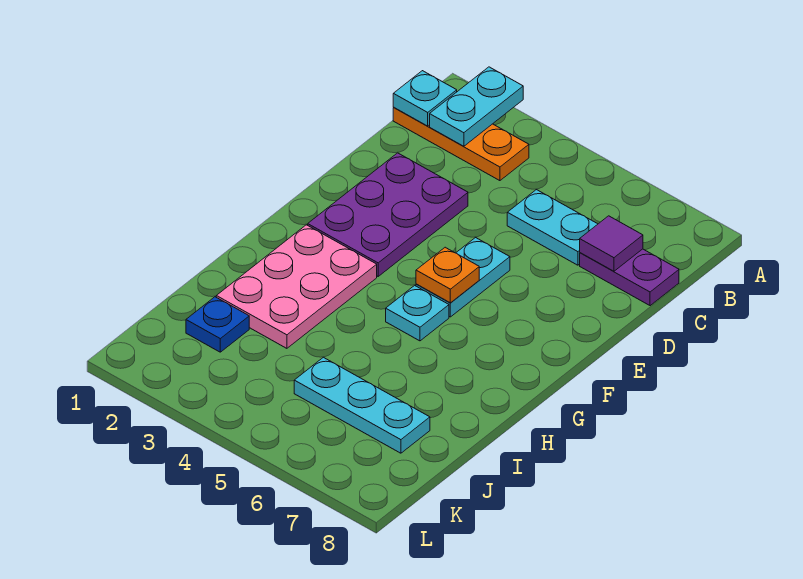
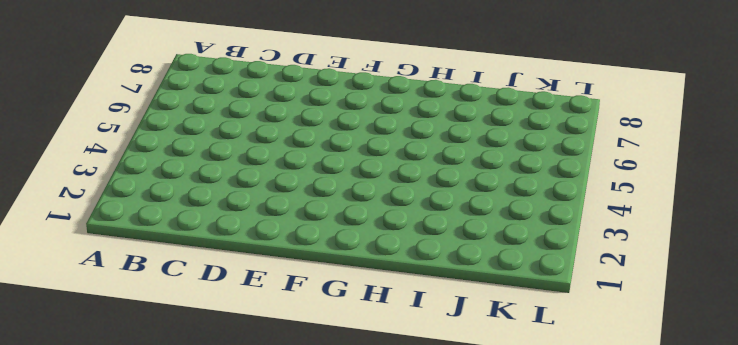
none -> orange 1x3 plate [393,108,529,181]
none -> cyan 1x2 plate [507,190,598,265]
none -> purple 1x2 plate [580,249,679,306]

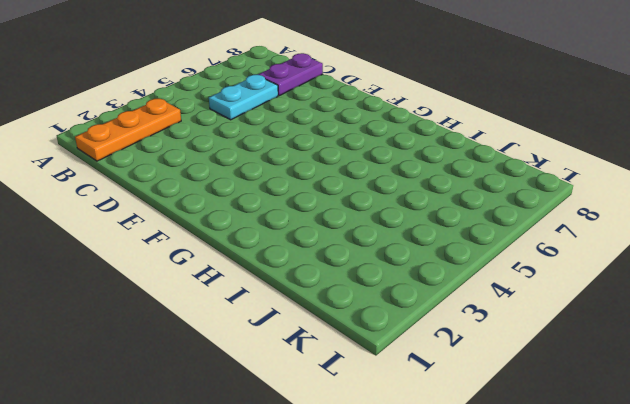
none -> purple 2x3 plate [308,153,468,276]
none -> cyan 1x2 plate [416,238,510,317]
none -> pink 2x3 plate [216,225,377,348]

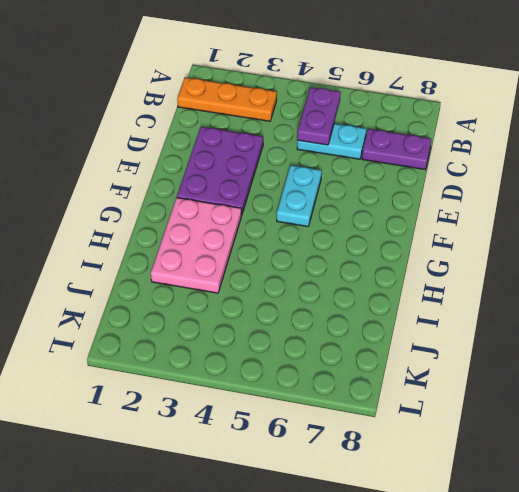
purple 1x2 plate [297,87,341,145] -> none
none -> cyan 1x1 plate [386,285,449,341]
none -> blue 1x1 plate [186,297,249,352]
none -> cyan 1x3 plate [294,357,430,453]

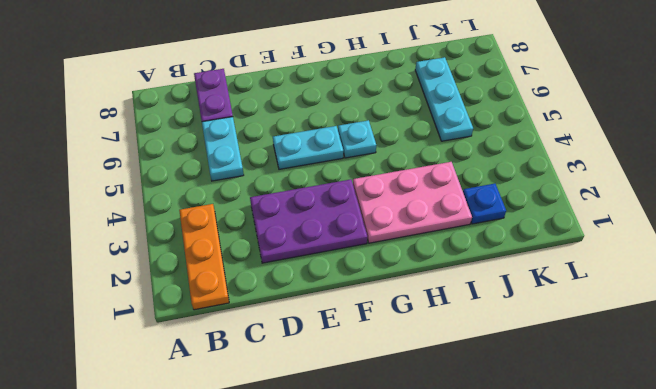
none -> cyan 1x2 plate [430,67,523,146]
none -> cyan 1x1 plate [393,71,457,126]
none -> purple 1x1 tile [580,216,643,271]

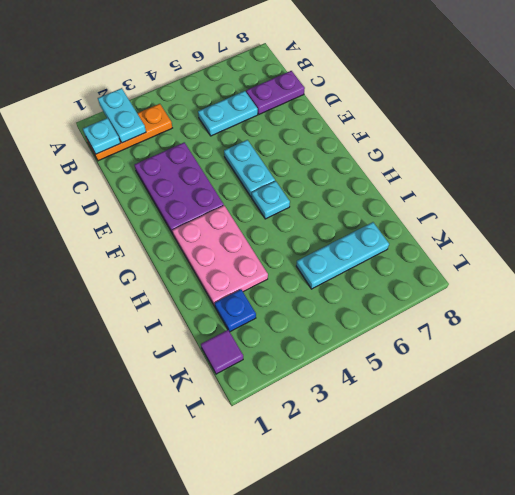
purple 1x1 tile [201,330,243,374] -> purple 1x1 tile moved to [580,216,643,271]
none -> orange 1x1 plate [416,247,479,303]

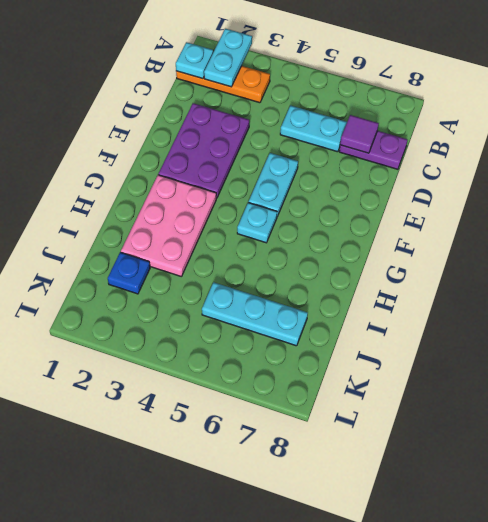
none -> orange 1x1 plate [416,247,479,303]

